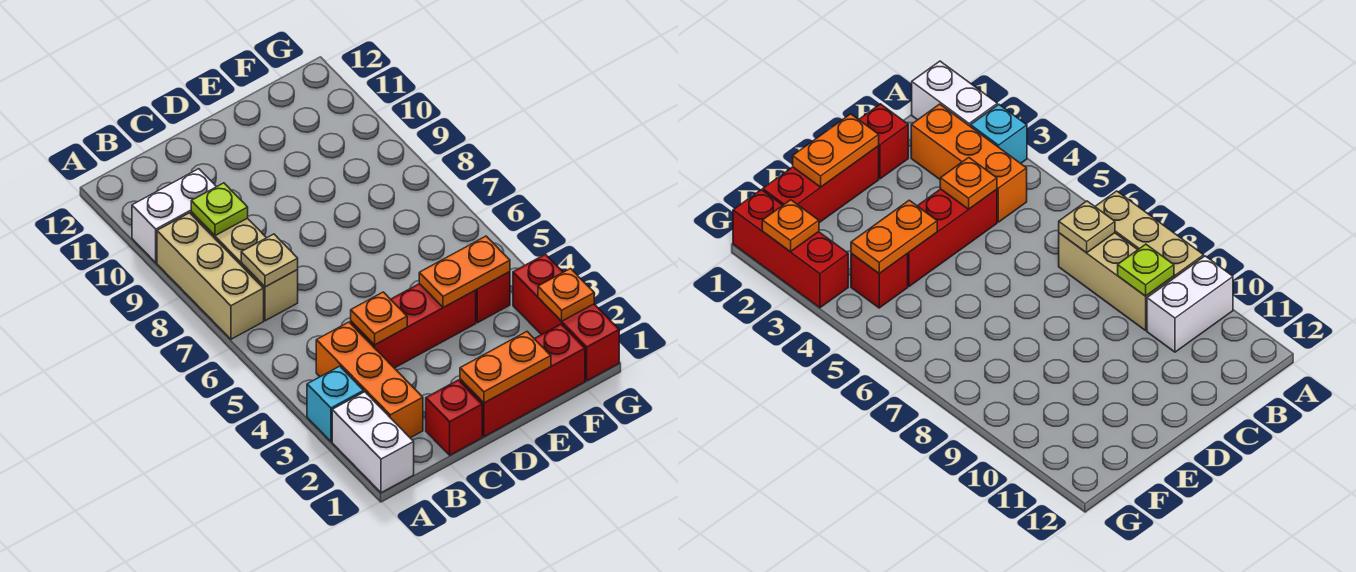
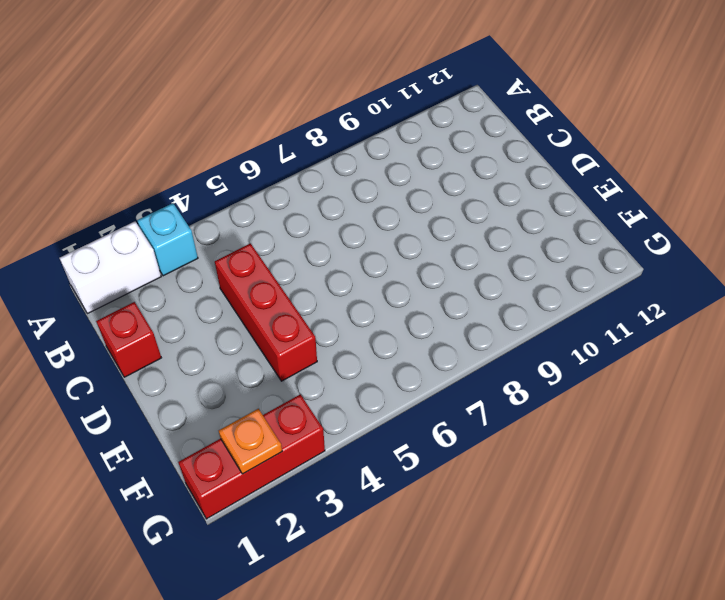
none -> tan 1x3 brick [157,213,264,339]
none -> white 1x2 brick [132,169,216,263]
none -> orange 1x3 brick [316,322,423,438]

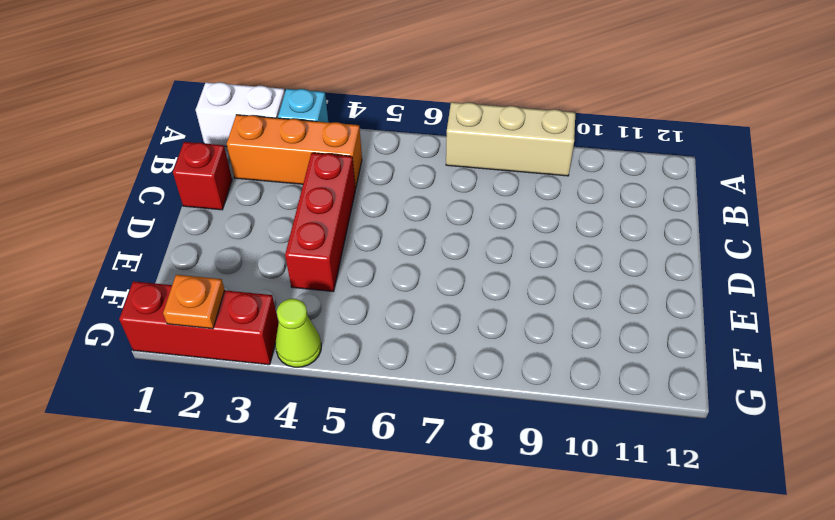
lime 1x1 cone [275,299,321,367] -> none
none -> white 1x2 brick [132,169,216,263]
none -> tan 1x3 brick [191,212,298,321]
none -> red 1x3 brick [460,324,585,437]

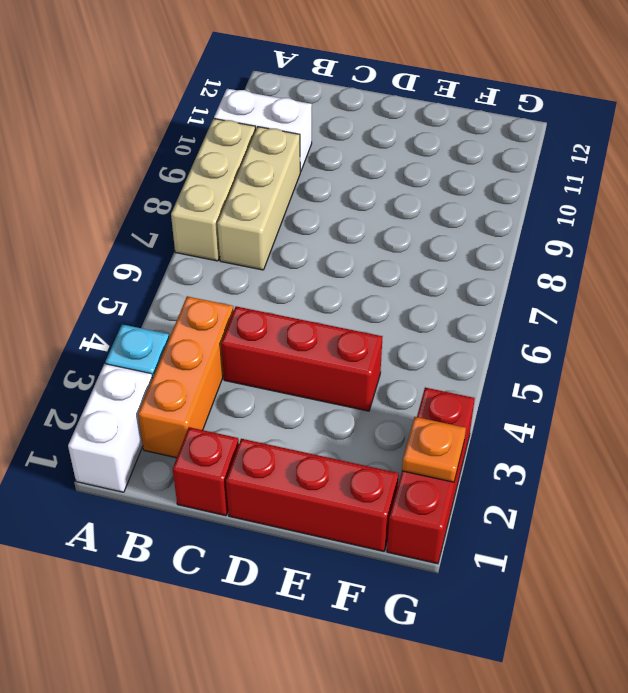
none -> red 1x1 brick [476,272,510,323]
none -> tan 1x1 plate [241,234,298,287]
none -> lime 1x1 plate [191,183,248,236]

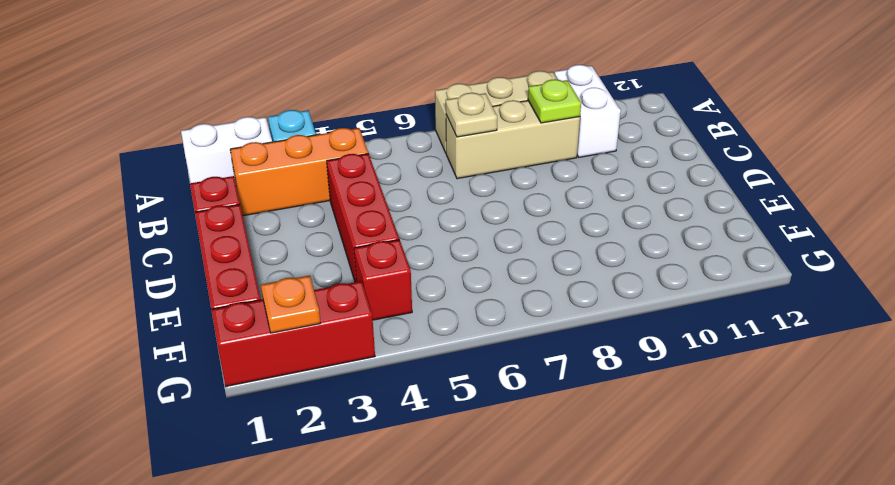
none -> orange 1x1 plate [351,292,407,345]
none -> orange 1x2 plate [460,332,551,403]
none -> orange 1x2 plate [419,236,510,308]

